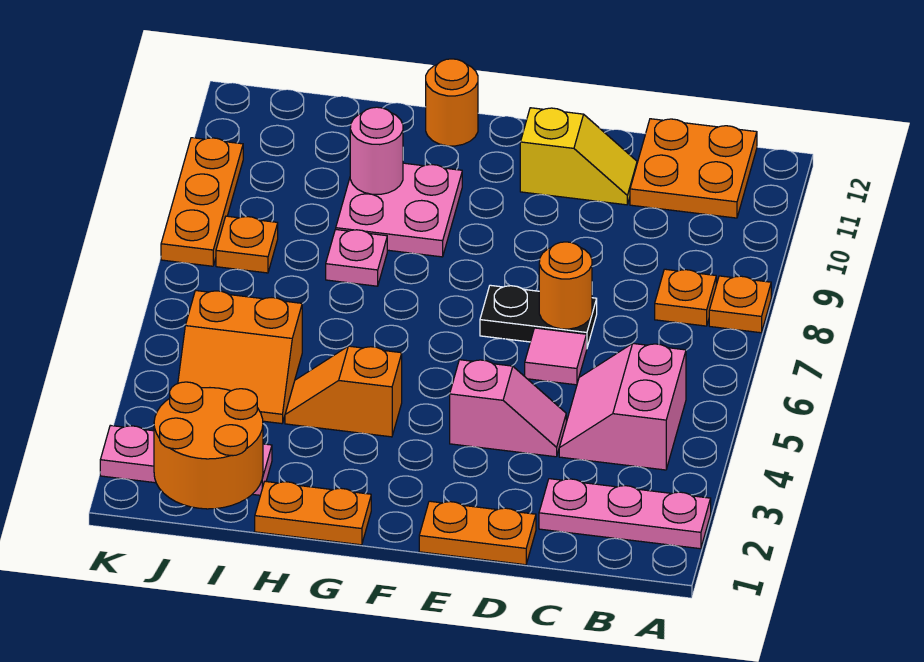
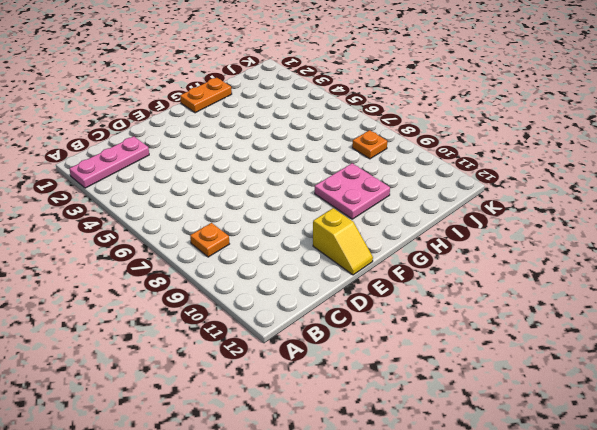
yellow 1x2 slope [313,208,373,275] -> yellow 1x2 slope turned to [520,108,637,205]
none -> orange 1x1 plate [709,276,771,333]
none -> pink 2x2 slope [559,344,686,470]
none -> orange 2x2 plate [630,119,757,218]

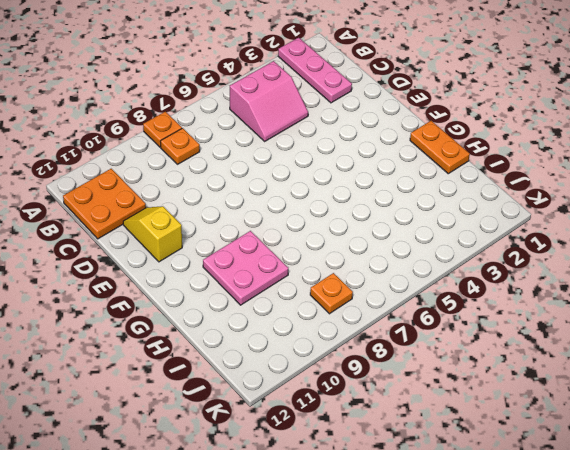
none -> orange 1x2 plate [419,501,536,565]
none -> pink 1x2 slope [450,360,566,457]
none -> pink 1x1 tile [525,328,587,385]

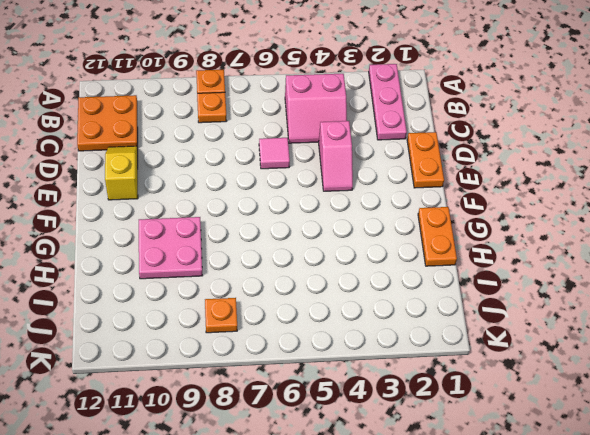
pink 1x2 slope [319,121,353,191] -> pink 1x2 slope turned to [450,360,566,457]
none -> black 1x2 plate [480,285,597,347]
none -> orange 1x2 slope [285,346,402,437]
none -> orange 1x1 round brick [426,59,478,146]

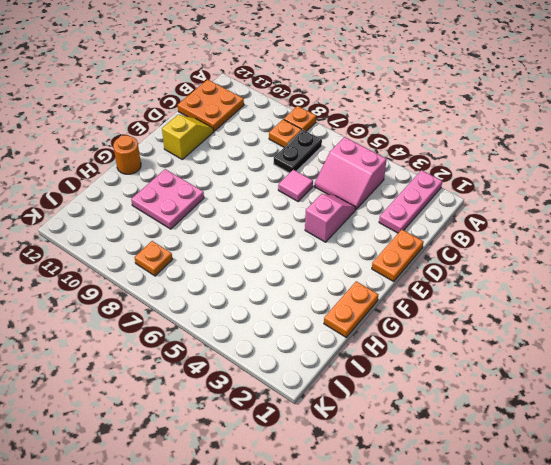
black 1x2 plate [274,130,322,173] -> black 1x2 plate moved to [480,285,597,347]
none -> orange 1x2 slope [285,346,402,437]
none -> pink 1x1 plate [326,229,387,286]
none -> pink 1x3 plate [100,425,272,495]

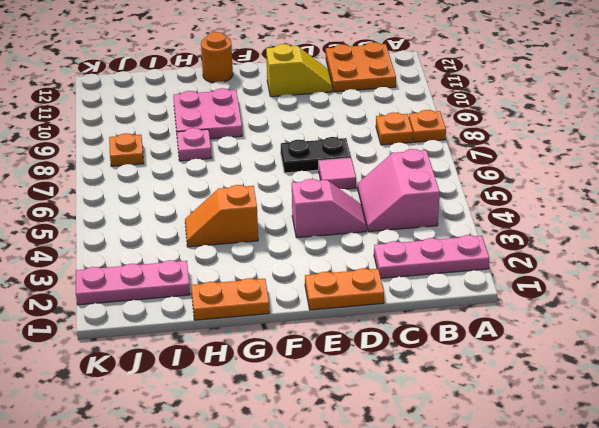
none -> orange 2x2 slope [178,291,302,424]
none -> orange 1x3 plate [161,138,243,266]
none -> orange 1x1 round brick [539,242,592,329]

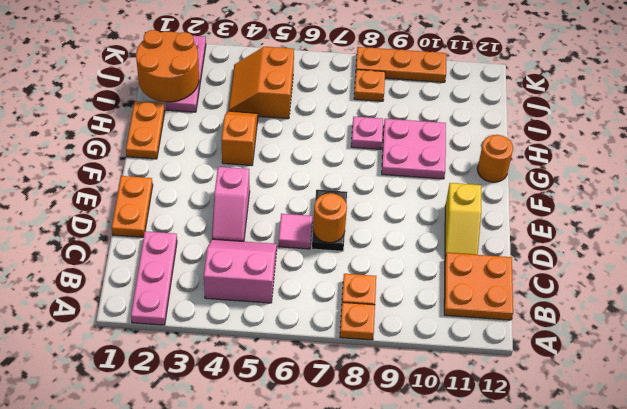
none -> pink 1x1 round brick [350,107,403,194]

